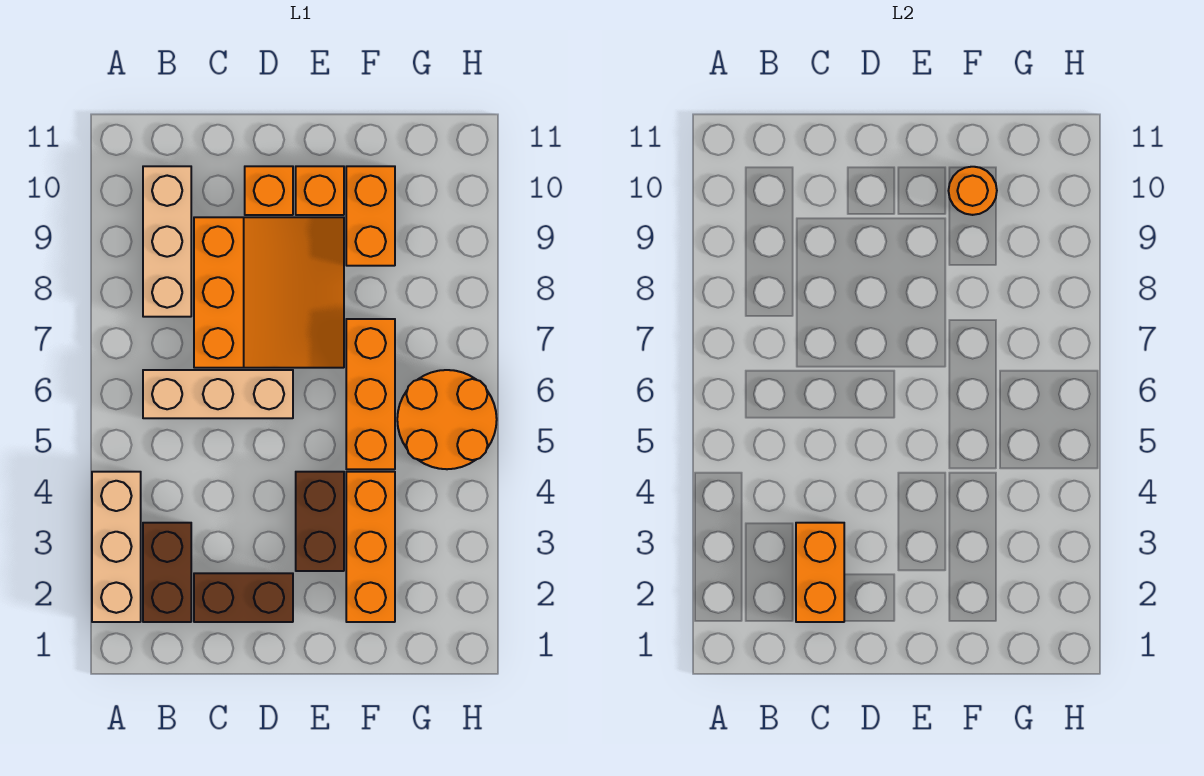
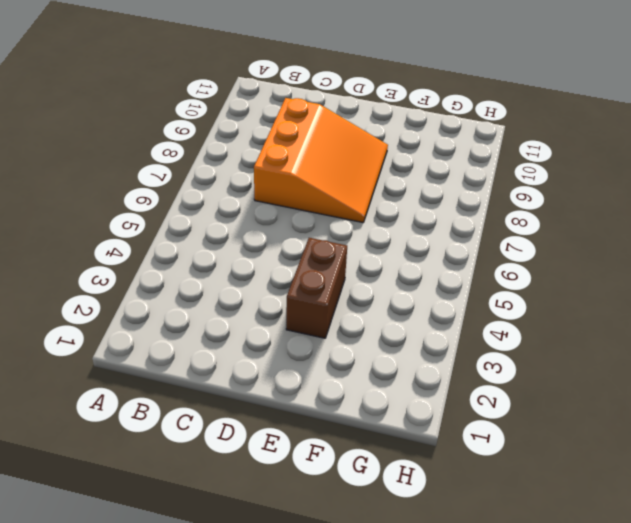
none -> tan 1x3 brick [92,472,141,622]
none -> brown 1x2 brick [143,523,191,622]
none -> tan 1x3 brick [143,370,293,418]

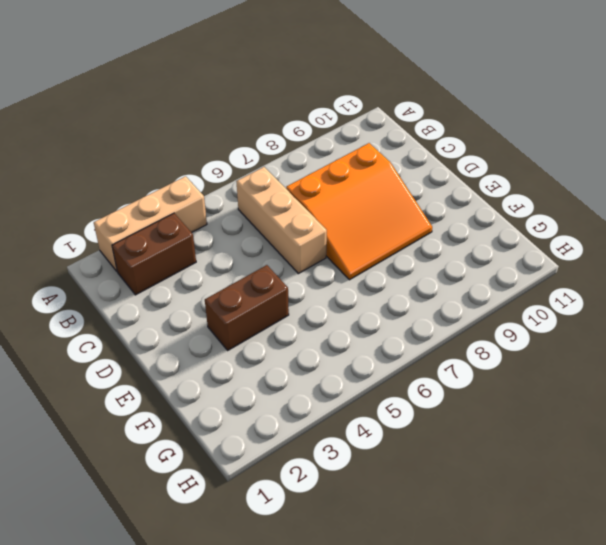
none -> tan 1x3 brick [143,166,191,317]
none -> brown 1x2 brick [194,573,293,622]
none -> orange 1x1 brick [245,166,293,215]

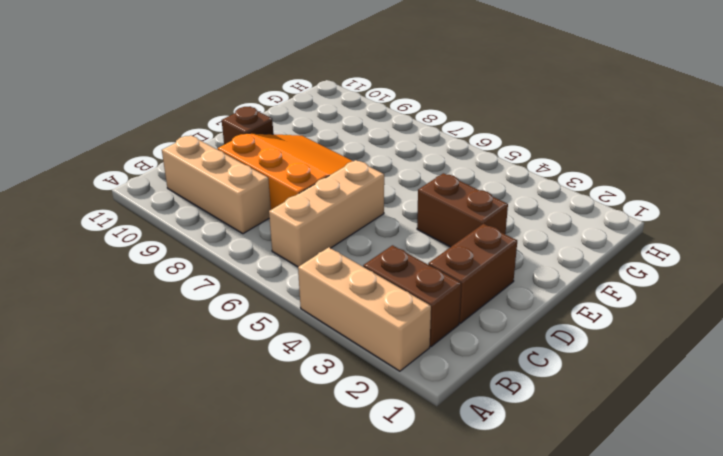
brown 1x1 brick [222,107,273,145] -> orange 1x1 brick [245,166,293,215]
none -> orange 1x1 brick [296,166,344,215]
none -> orange 1x3 brick [346,472,395,622]
none -> orange 1x3 brick [346,319,395,469]

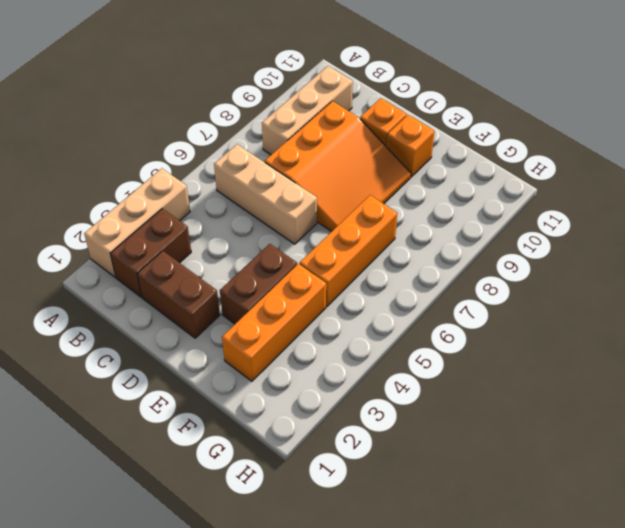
none -> orange 1x2 brick [346,166,395,266]
none -> orange 2x2 round brick [397,370,497,469]
none -> orange 1x2 brick [796,523,844,622]

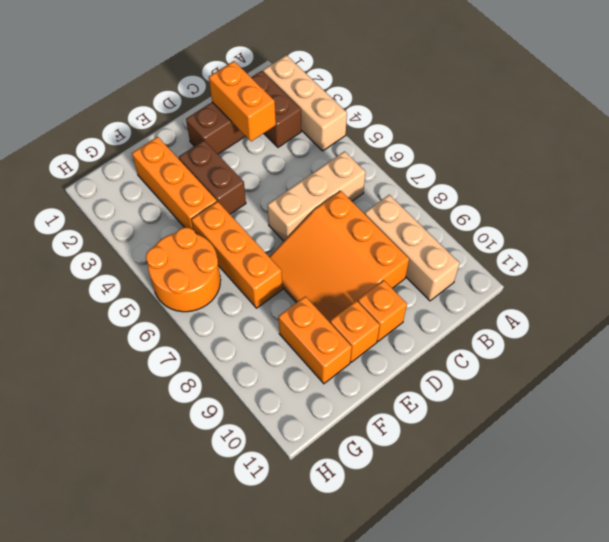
none -> orange 1x1 round brick [948,167,997,215]

